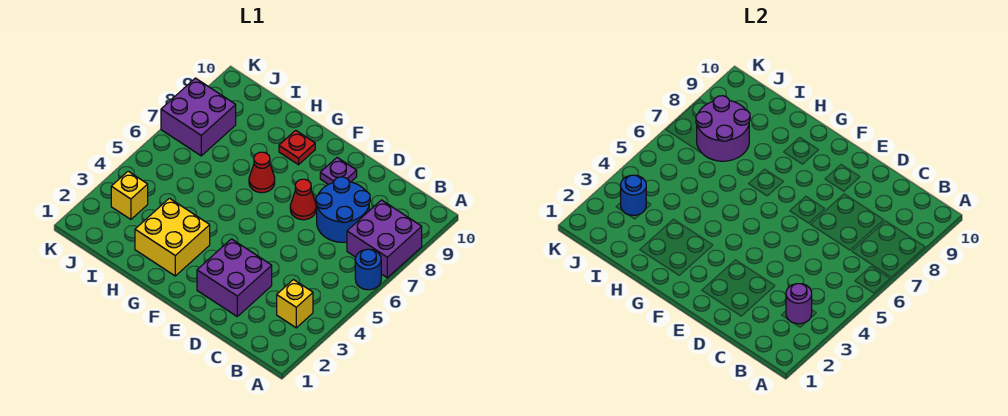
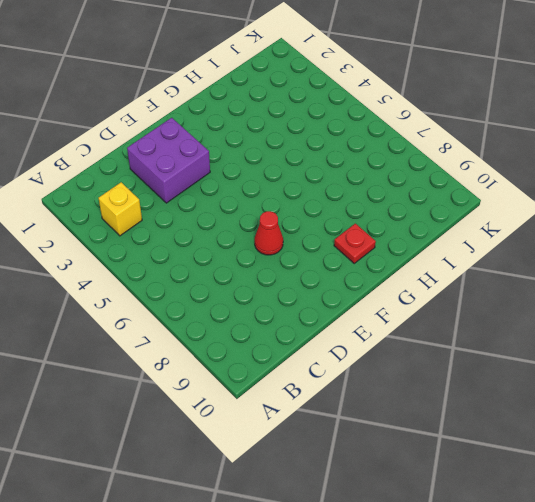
none -> blue 1x1 round brick [355,249,381,290]
none -> purple 2x2 brick [347,200,422,278]
none -> blue 2x2 round brick [316,177,370,242]

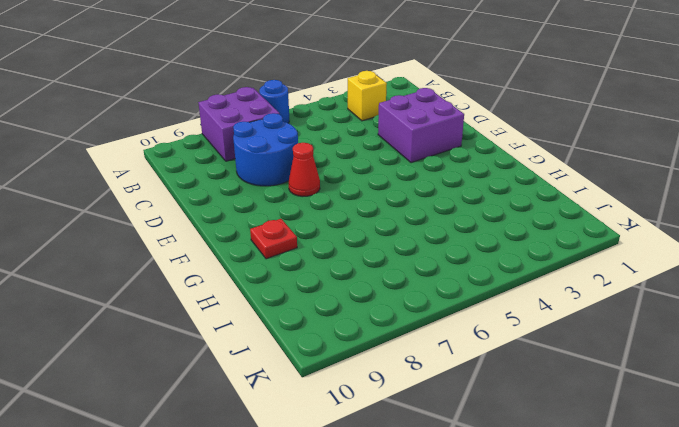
none -> purple 1x1 plate [320,158,357,185]
none -> yellow 2x2 brick [135,198,210,276]
none -> red 1x1 cone [249,152,275,193]

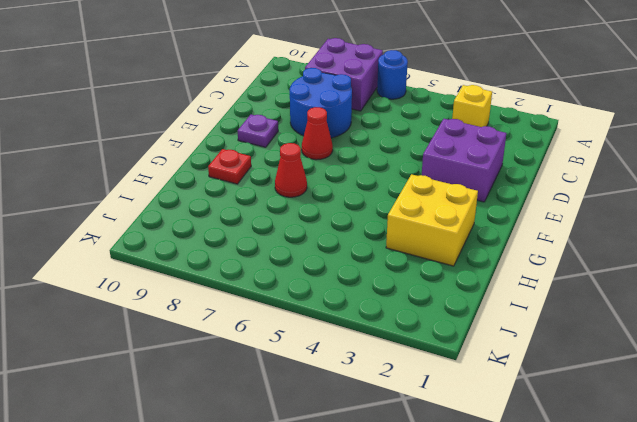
none -> yellow 1x1 brick [111,171,148,219]
none -> purple 2x2 brick [161,78,236,156]
none -> purple 1x1 round brick [786,284,812,324]

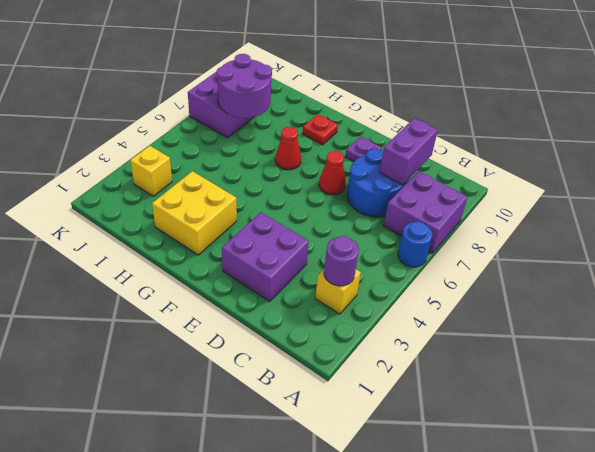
purple 1x2 brick [380,118,438,185] -> none
none -> blue 1x1 round brick [621,175,646,215]

